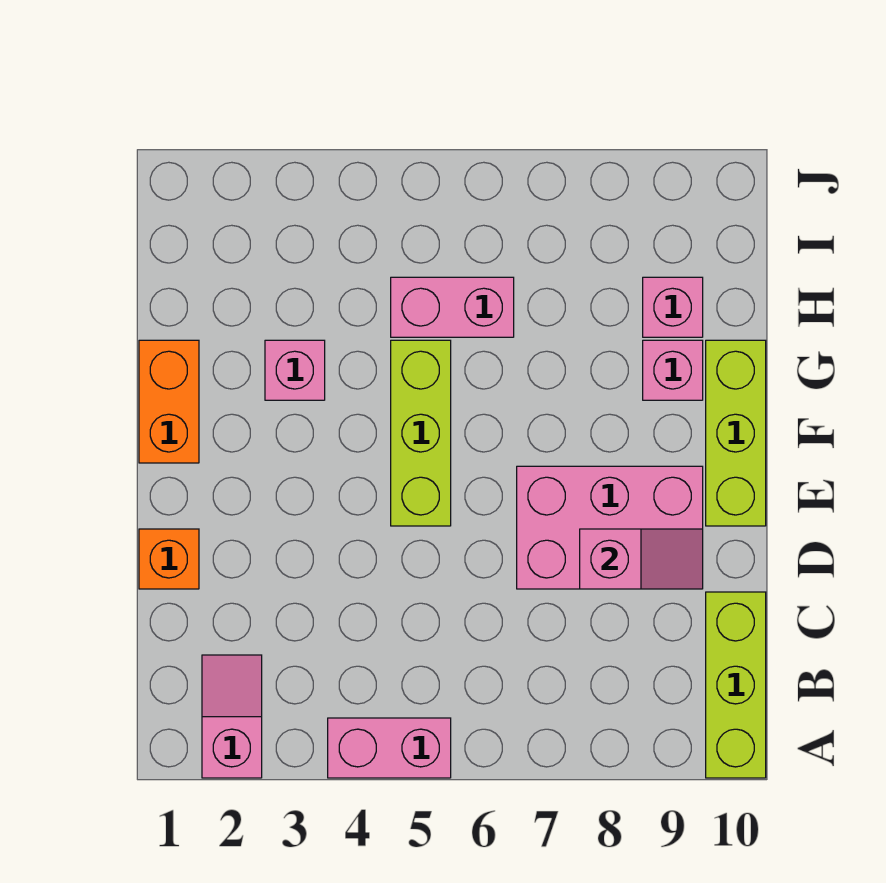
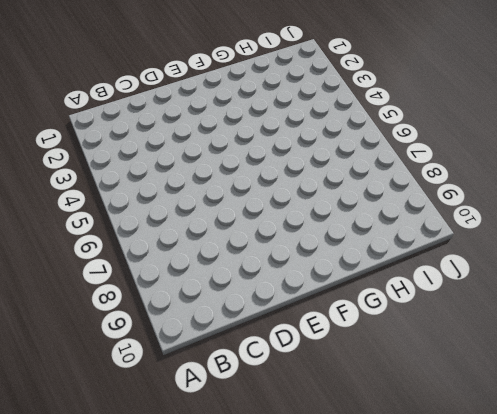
none -> pink 1x2 slope [202,655,262,778]
none -> pink 1x2 brick [328,718,451,778]
none -> lime 1x3 brick [706,592,766,778]

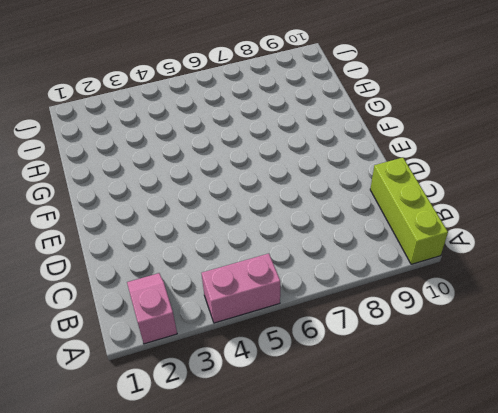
none -> orange 1x1 brick [139,529,199,589]
none -> pink 2x3 brick [517,466,703,589]
none -> lime 1x3 brick [391,340,451,526]

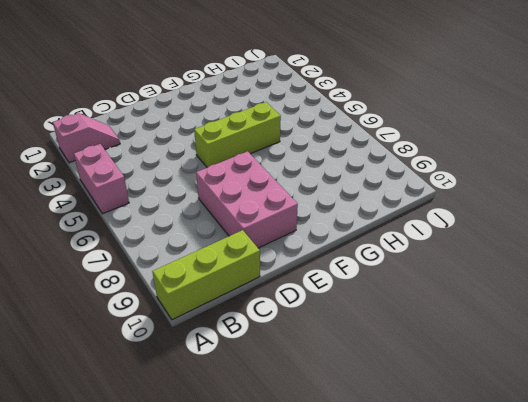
none -> orange 1x1 brick [139,529,199,589]
none -> lime 1x3 brick [706,340,766,526]
none -> orange 1x2 brick [139,340,199,463]

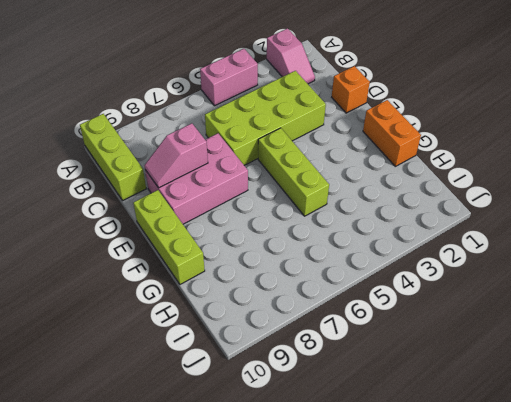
lime 2x4 brick [205,71,326,165] -> none
none -> pink 1x1 brick [265,340,325,400]
none -> pink 1x1 brick [643,340,703,400]
none -> pink 1x2 brick [391,277,514,337]

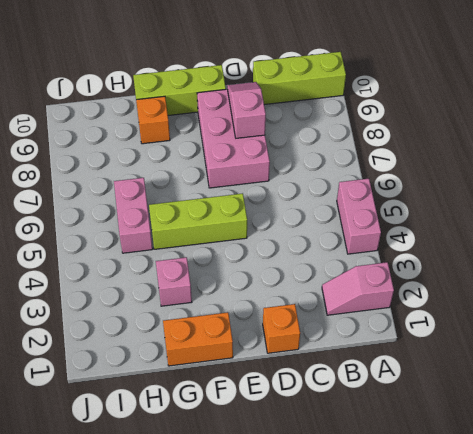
orange 1x1 brick [136,96,170,144] -> pink 1x1 brick [643,340,703,400]
none -> pink 1x1 brick [643,277,703,337]

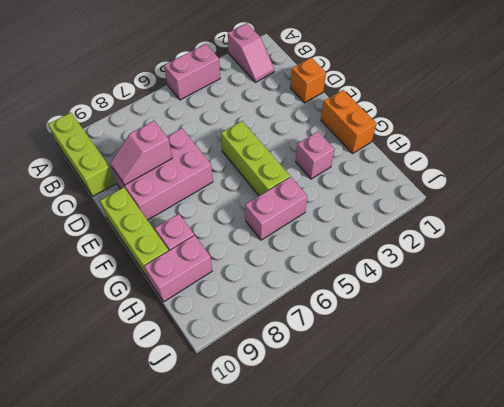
pink 1x2 brick [144,235,212,302] -> pink 1x1 brick [643,277,703,337]

